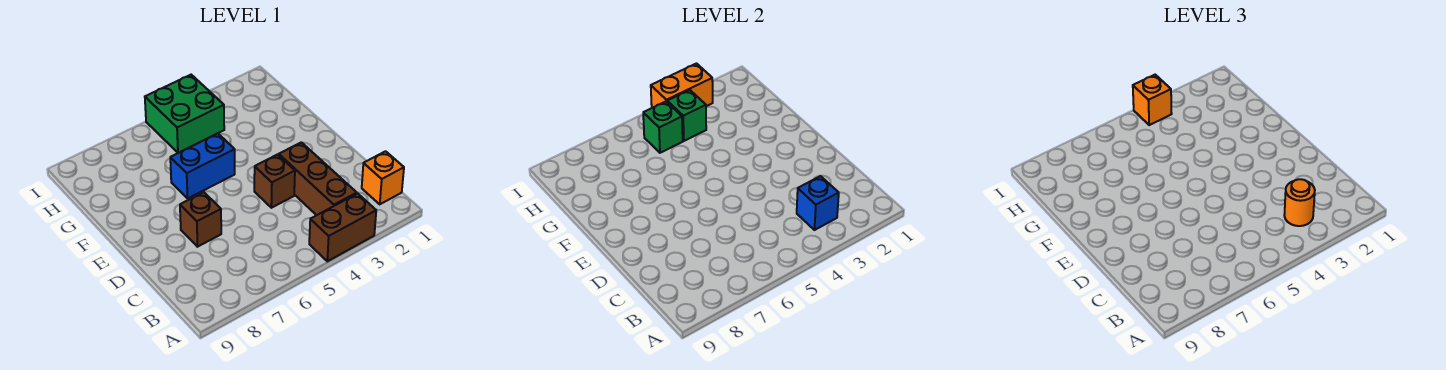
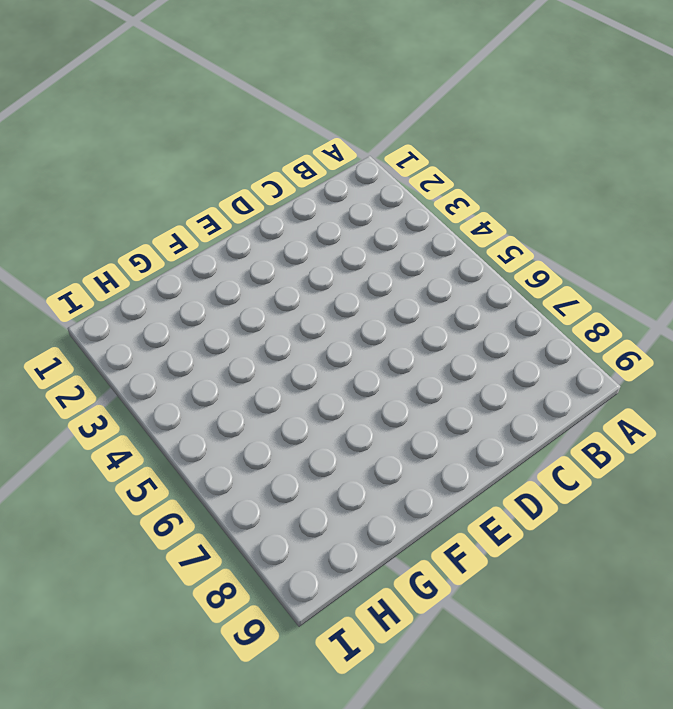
none -> brown 1x2 brick [309,193,376,261]
none -> orange 1x1 brick [362,151,404,204]
none -> brown 1x3 brick [279,142,357,215]

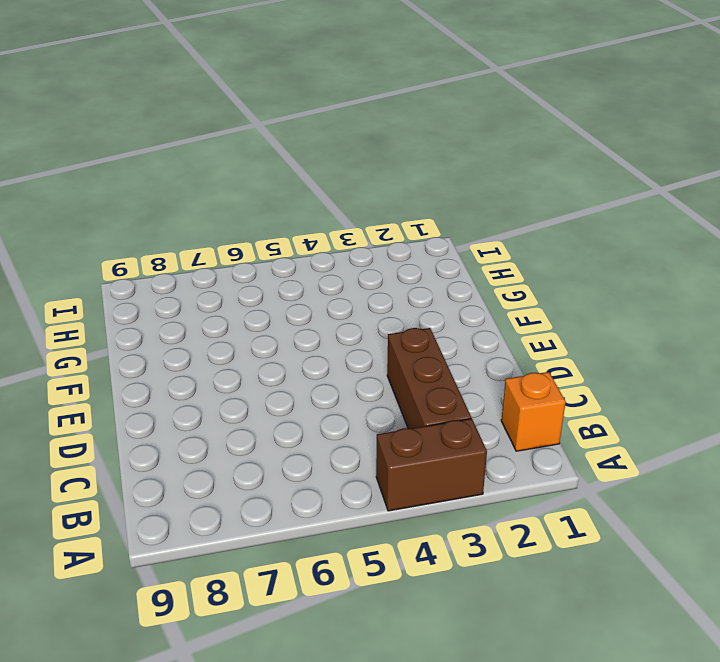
none -> brown 1x1 brick [254,155,295,208]
none -> brown 1x1 brick [180,192,221,247]
none -> blue 1x2 brick [170,133,235,199]

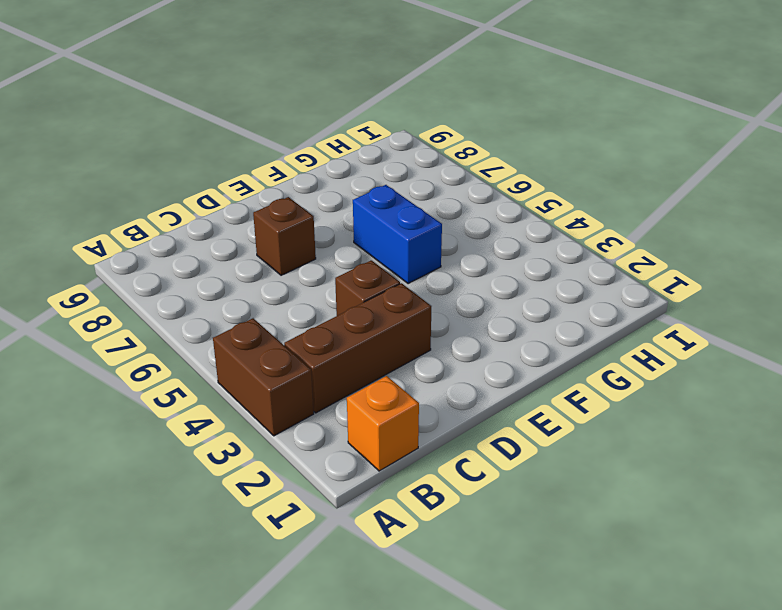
none -> green 2x2 brick [145,75,224,153]
none -> blue 1x1 brick [797,176,839,230]
none -> green 1x1 brick [667,90,706,141]

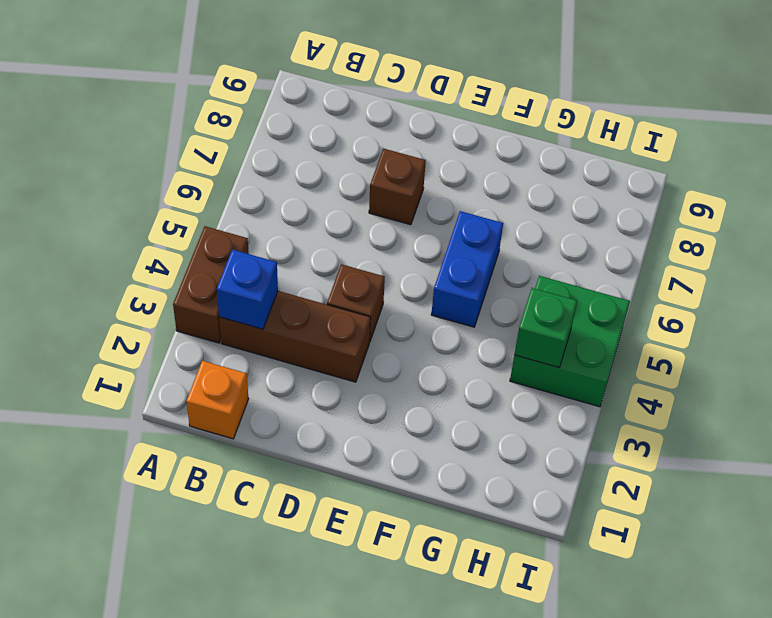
none -> green 1x1 brick [643,102,683,153]
none -> orange 1x2 brick [651,64,713,108]
none -> orange 1x1 round brick [1284,179,1315,226]

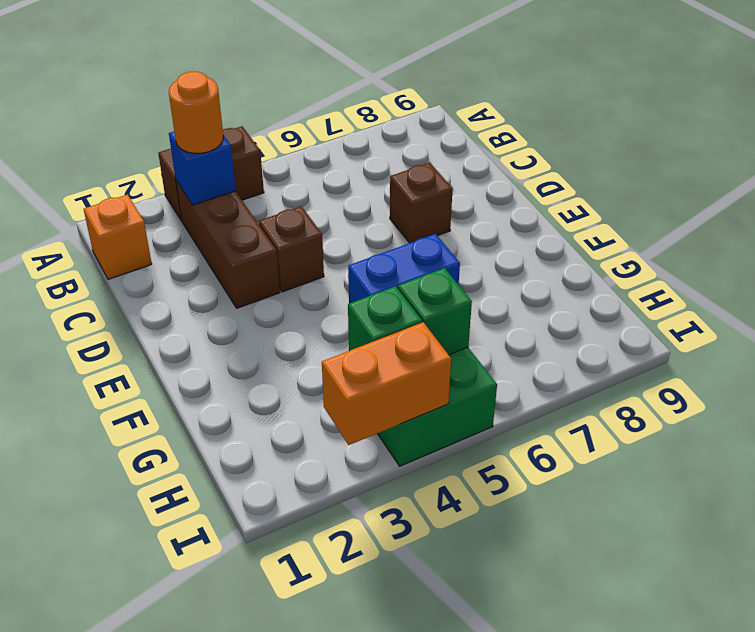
none -> orange 1x1 brick [1133,75,1172,125]

